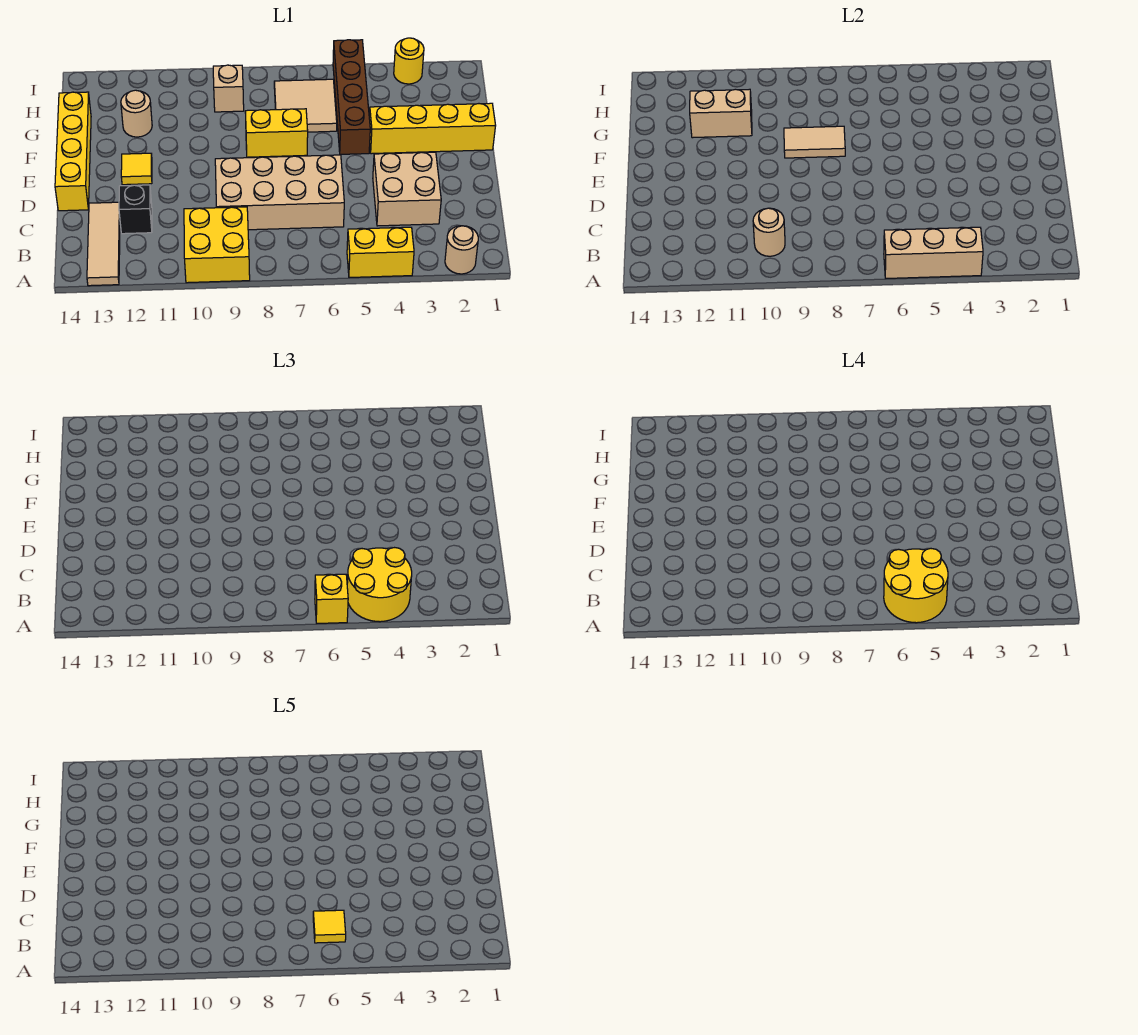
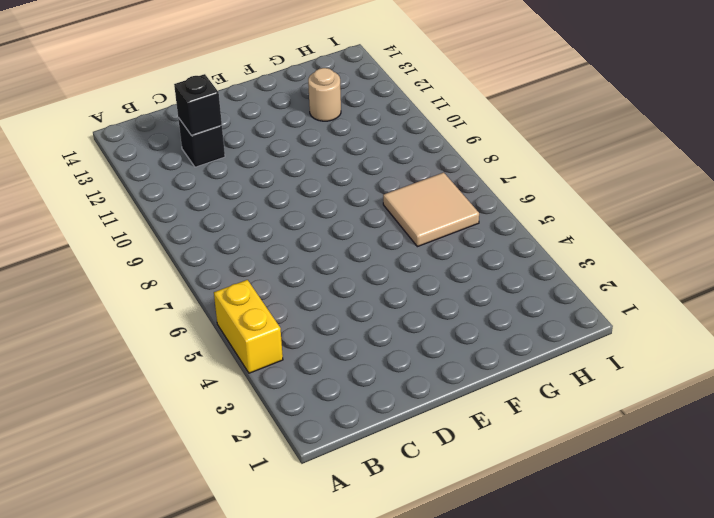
black 1x1 brick [174,74,222,135] -> none
none -> tan 1x1 round brick [445,226,478,274]
none -> yellow 2x2 brick [184,207,250,283]
none -> tan 1x3 tile [87,202,120,286]

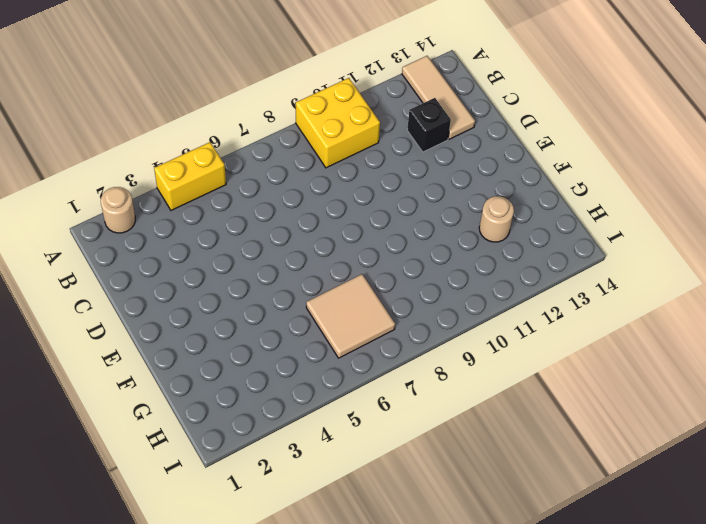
none -> tan 2x2 brick [373,152,441,226]
none -> tan 2x4 brick [215,155,344,230]
none -> yellow 1x4 brick [55,92,91,211]

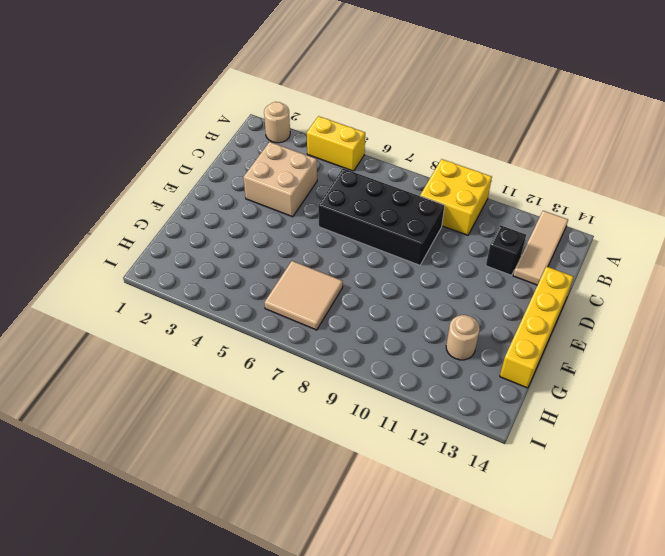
black 2x4 brick [318,168,445,265] -> tan 2x4 brick [215,155,344,230]
none -> yellow 1x1 tile [121,153,152,185]
none -> yellow 1x4 brick [369,103,496,154]
none -> brown 1x4 brick [333,40,370,154]

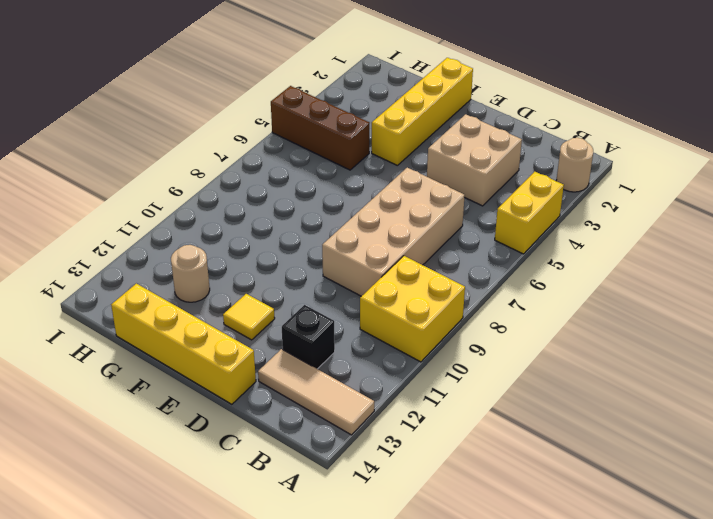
brown 1x3 brick [271,86,369,170] -> brown 1x4 brick [333,40,370,154]
none -> yellow 1x2 brick [245,109,308,157]
none -> tan 2x2 tile [274,79,337,132]
none -> tan 1x1 brick [213,65,244,112]

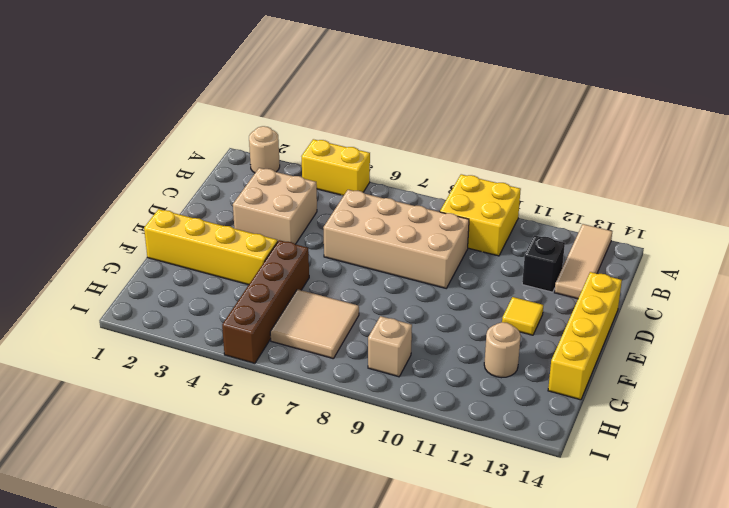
none -> yellow 1x2 brick [245,109,308,157]
none -> yellow 1x1 round brick [394,38,424,84]
none -> tan 1x3 brick [884,227,983,278]

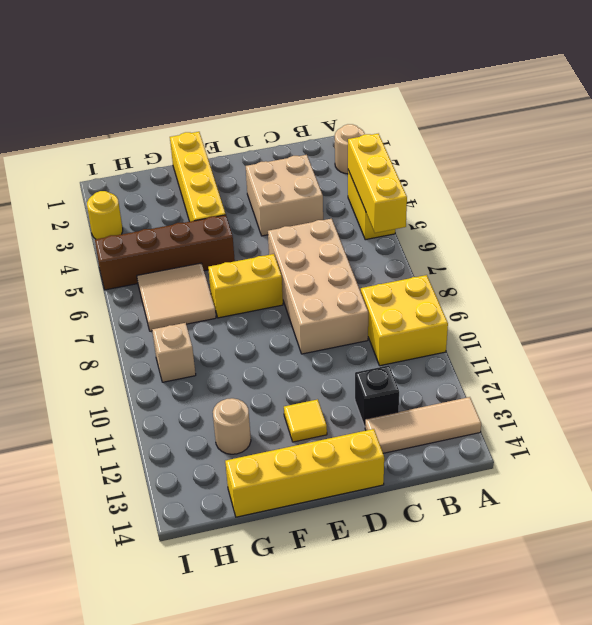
yellow 1x3 brick [348,134,407,233] -> tan 1x3 brick [884,227,983,278]
yellow 1x2 brick [208,254,283,318] -> yellow 1x2 brick turned to [245,109,308,157]
none -> tan 1x1 round brick [753,208,785,256]
none -> tan 1x2 tile [784,126,845,158]
none -> tan 1x2 brick [690,89,752,138]

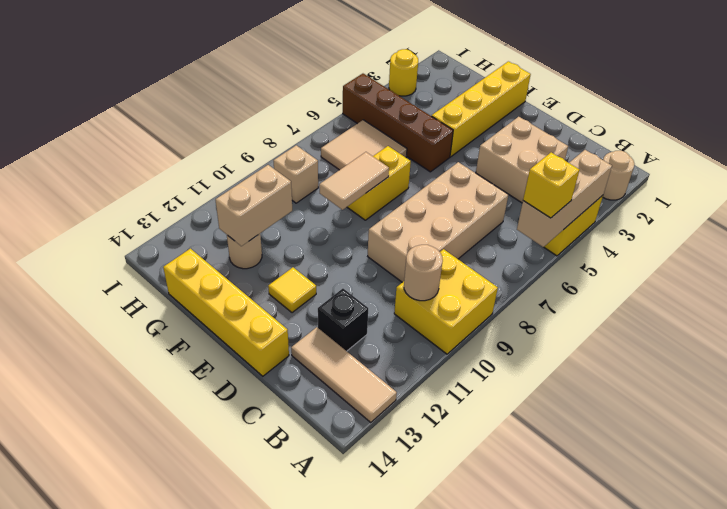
none -> yellow 2x2 round brick [347,548,412,622]
none -> yellow 2x2 round brick [884,549,948,623]
none -> yellow 1x1 tile [313,910,346,943]

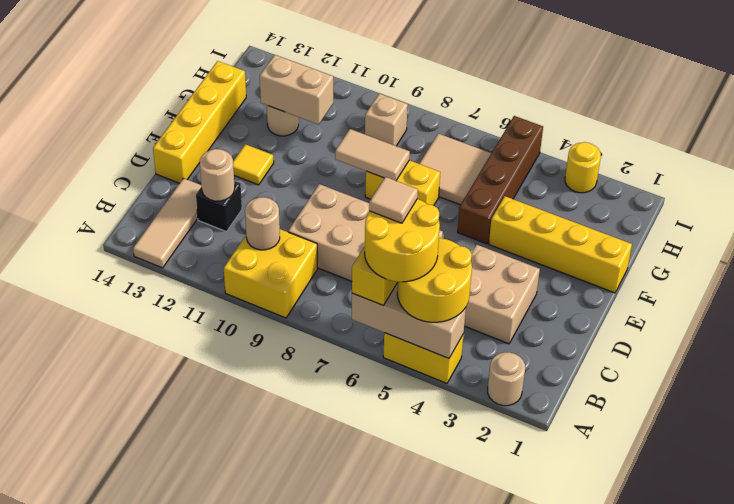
tan 1x1 tile [369,177,418,223] -> yellow 1x1 tile [313,910,346,943]
tan 1x1 round brick [200,149,235,201] -> none

